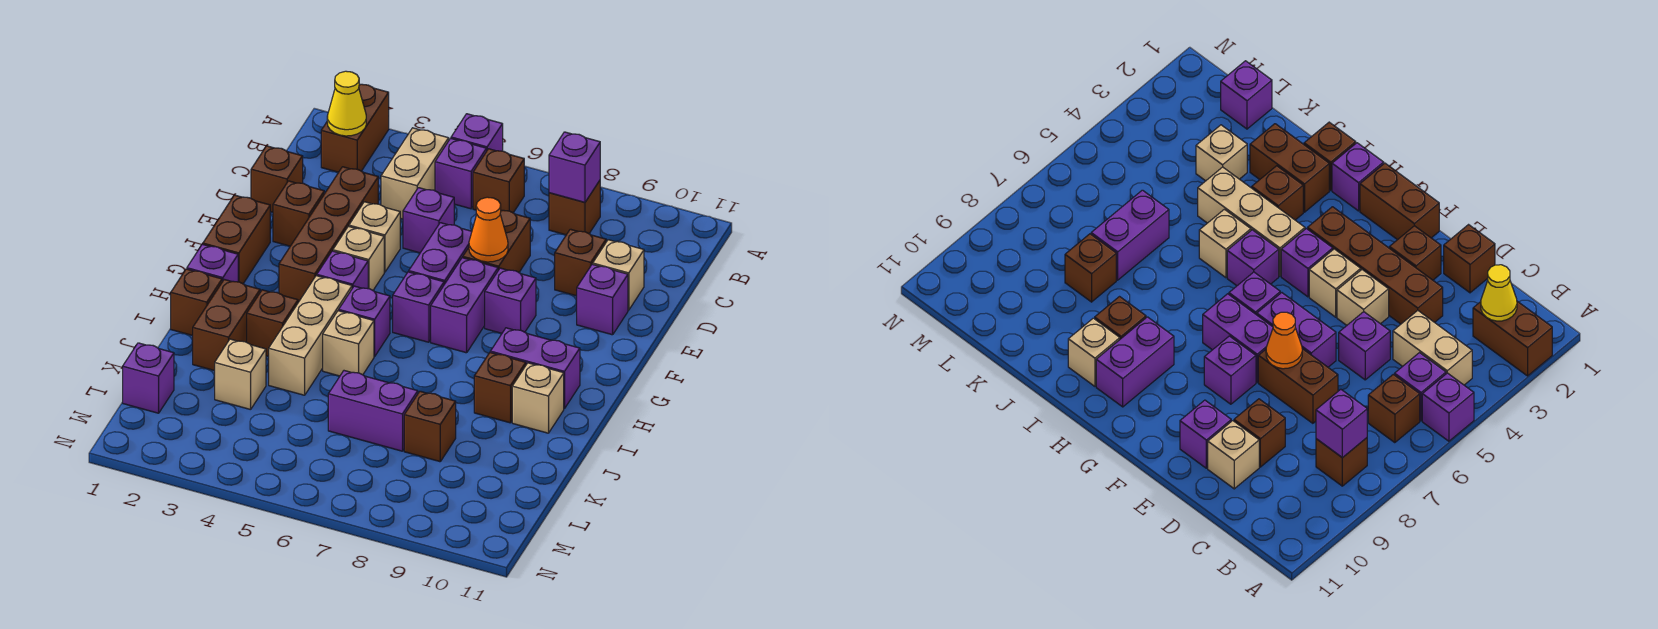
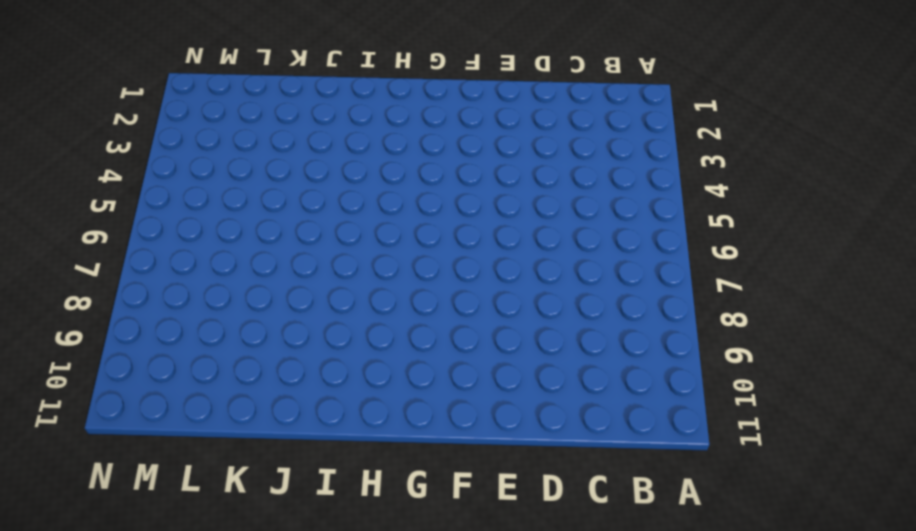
none -> brown 1x2 brick [321,84,389,172]
none -> purple 1x1 brick [451,114,503,151]
none -> tan 1x2 brick [381,128,449,219]
none -> purple 1x1 brick [435,138,487,209]

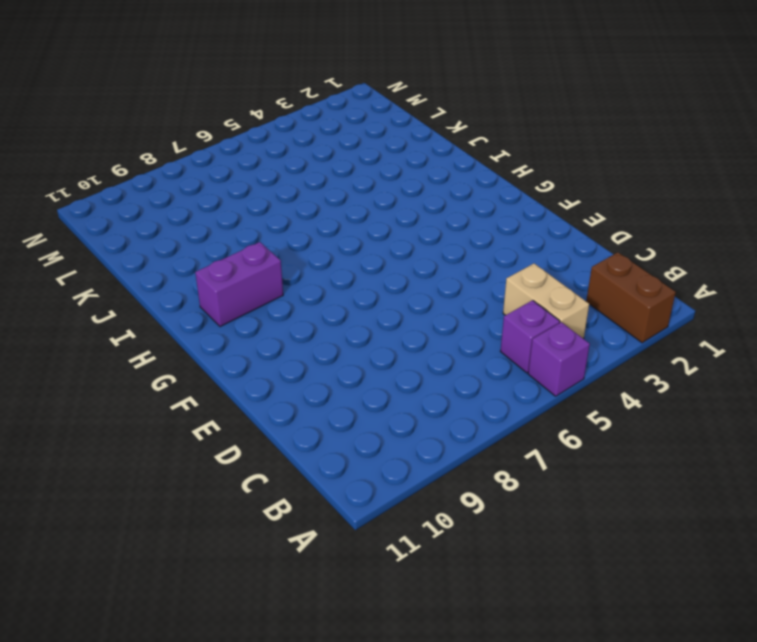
none -> brown 1x1 brick [473,149,524,213]
none -> brown 1x1 brick [549,181,600,235]
none -> brown 1x1 brick [251,146,303,212]
none -> brown 1x4 brick [279,167,378,302]

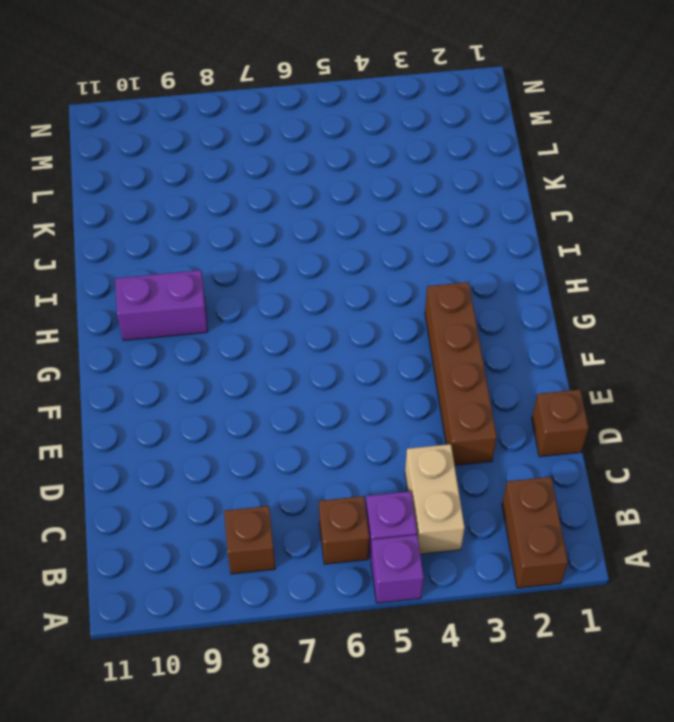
none -> purple 1x1 brick [403,188,454,253]
none -> brown 1x2 brick [463,210,530,272]
none -> brown 1x1 brick [555,229,606,296]
none -> tan 1x1 brick [593,240,644,310]

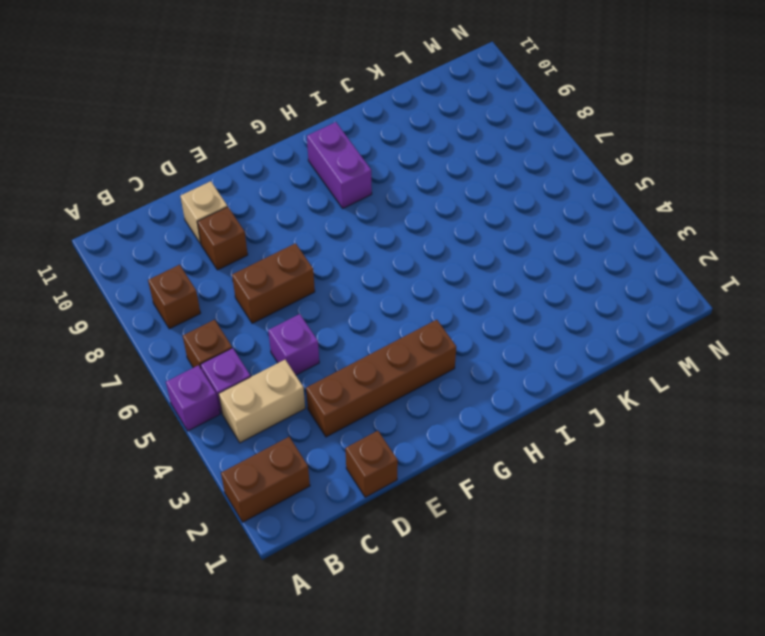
none -> brown 1x1 brick [273,181,324,246]
none -> tan 1x1 brick [349,202,400,272]
none -> purple 1x2 brick [409,223,472,284]
none -> purple 1x1 brick [577,264,628,335]

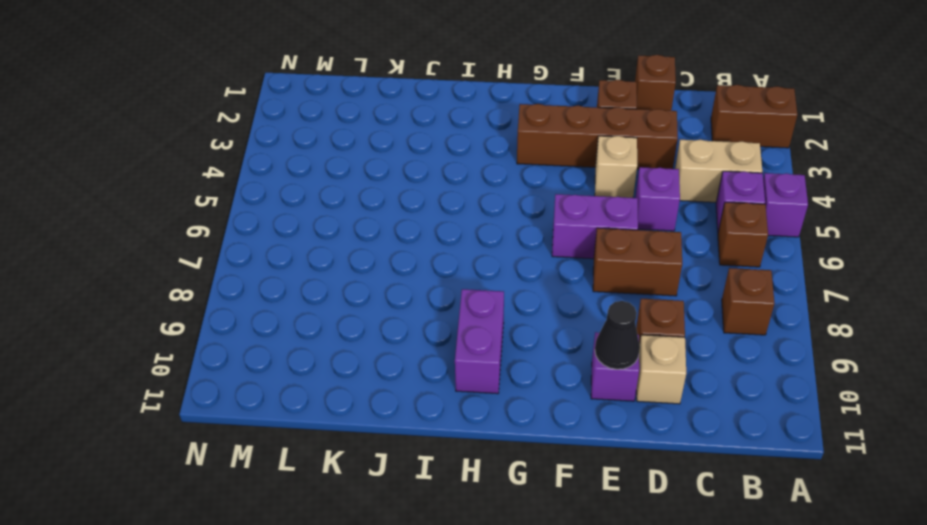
black 1x1 cone [595,301,640,369] -> none
none -> brown 1x2 brick [203,195,270,284]
none -> tan 1x1 brick [333,226,384,290]
none -> purple 1x2 brick [431,258,498,353]
none -> purple 1x1 brick [485,268,536,333]

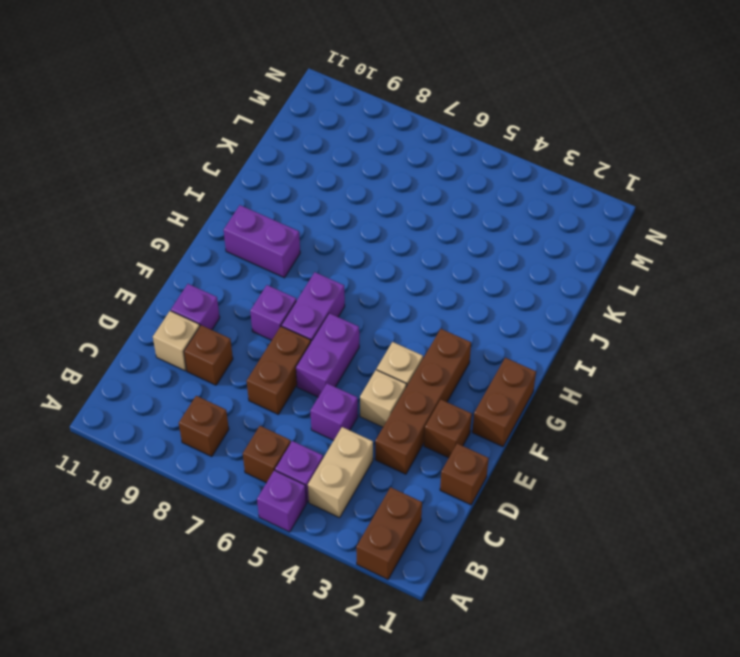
none -> purple 1x1 brick [317,251,368,288]
none -> purple 1x1 brick [393,272,444,342]
none -> purple 1x1 brick [187,244,238,282]
none -> tan 1x3 brick [269,276,352,395]

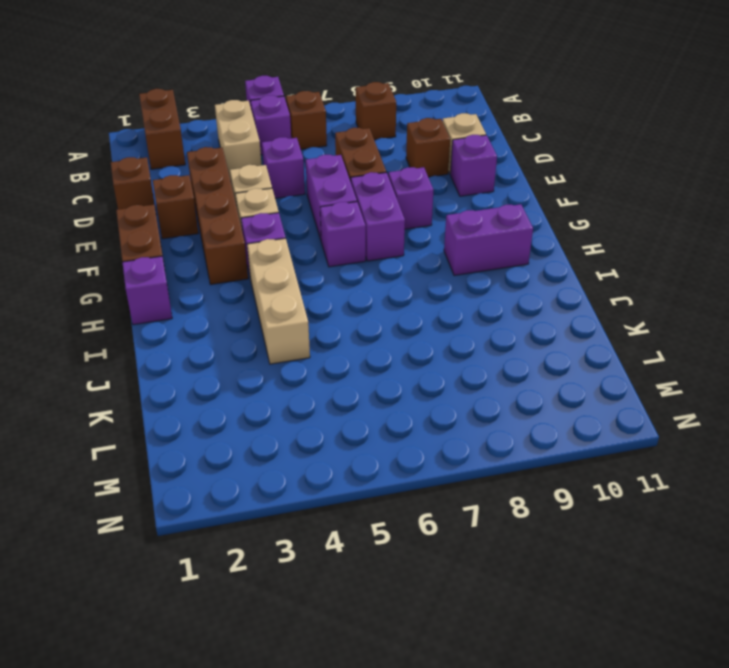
none -> purple 1x1 brick [339,286,390,356]
none -> brown 1x1 brick [171,269,222,336]
none -> brown 1x2 brick [193,279,260,371]
none -> brown 1x1 brick [247,290,298,356]

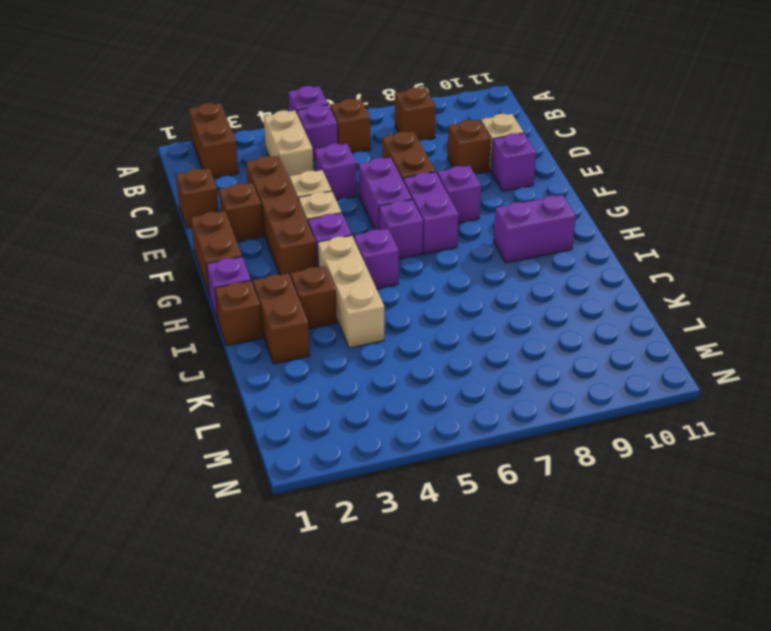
none -> tan 1x1 brick [323,311,374,376]
none -> brown 1x1 brick [474,353,526,423]
none -> tan 1x1 brick [512,363,564,433]
none -> tan 1x1 brick [215,339,266,410]

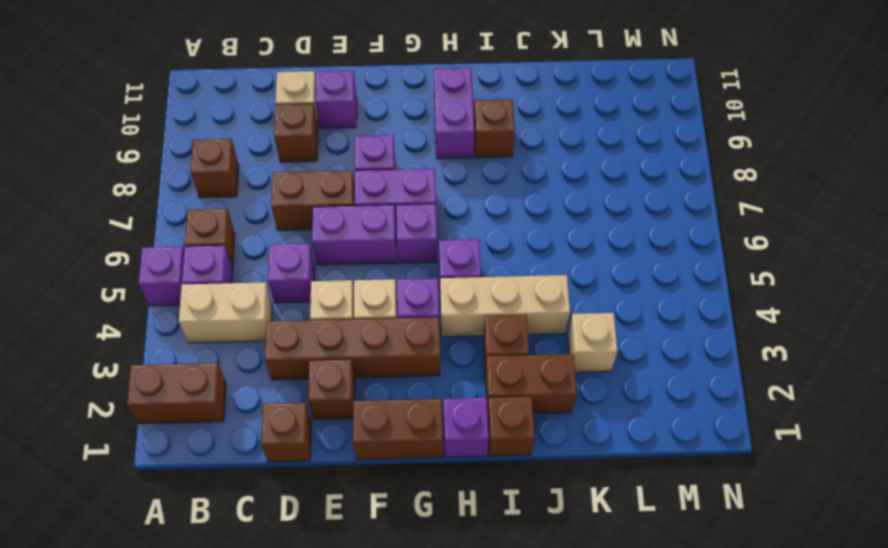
none -> tan 1x1 brick [323,311,374,376]
none -> tan 1x1 brick [512,363,564,433]
none -> purple 1x2 brick [328,371,418,451]
none -> brown 1x1 brick [404,391,456,462]

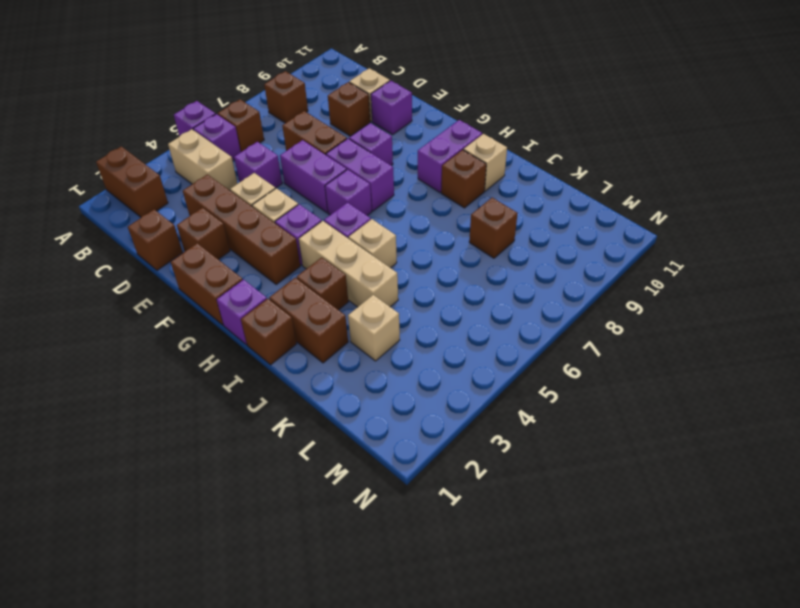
none -> purple 1x2 brick [328,371,418,451]
none -> purple 1x1 brick [123,343,174,413]
none -> yellow 1x1 cone [327,71,366,136]
none -> purple 1x1 brick [549,132,600,202]

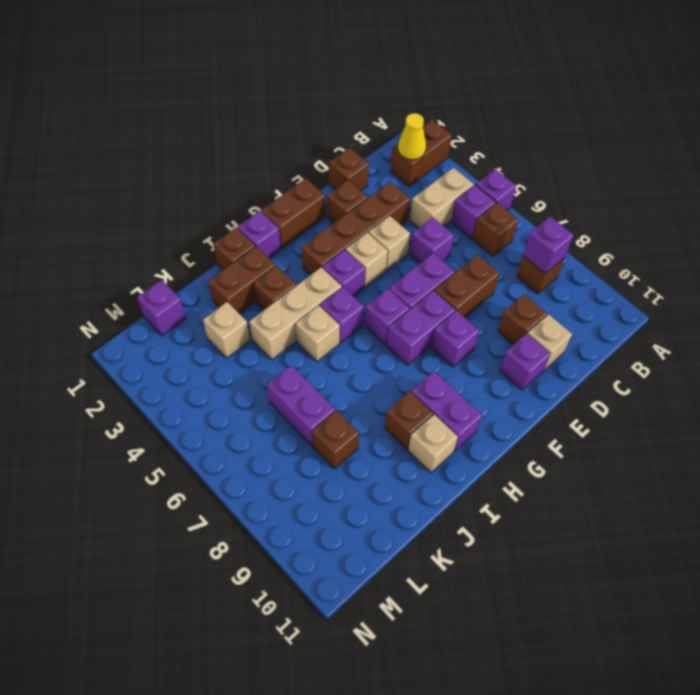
none -> orange 1x1 cone [469,197,508,262]

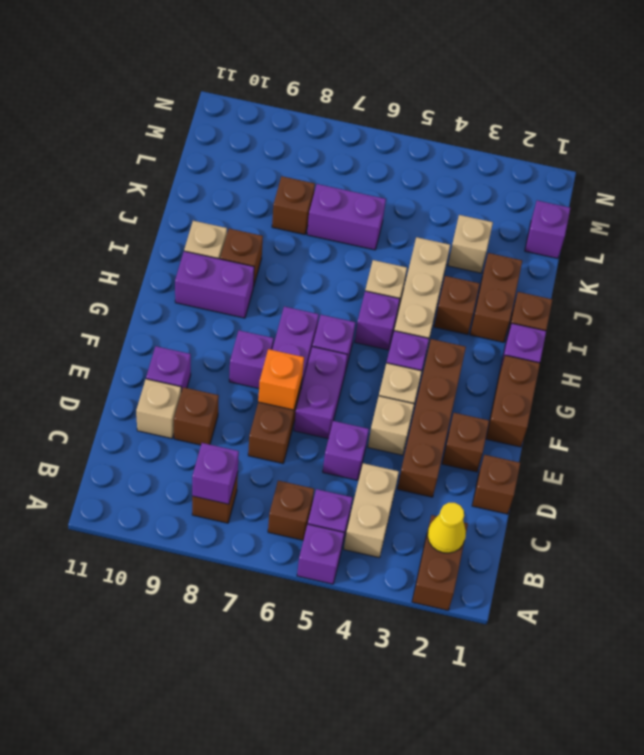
orange 1x1 brick [258,349,304,410] -> orange 1x1 cone [469,197,508,262]

